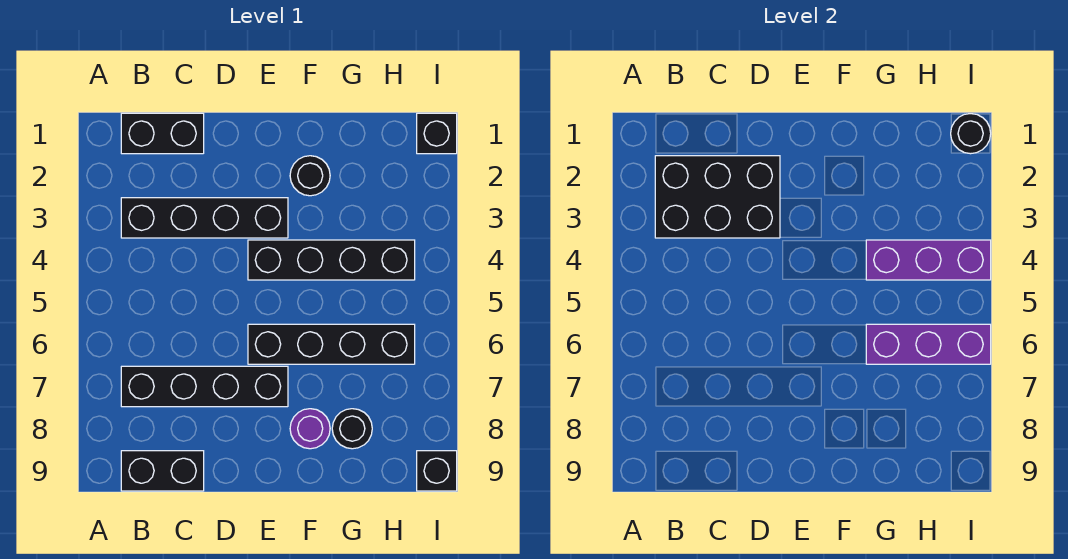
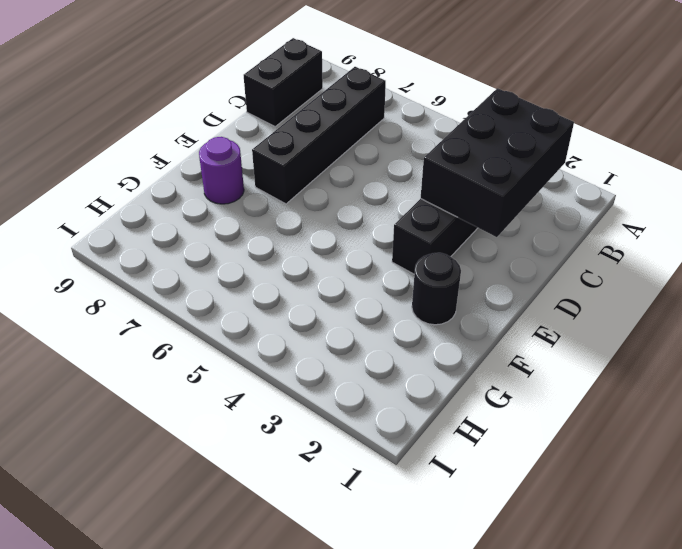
none -> black 1x2 brick [121,113,204,154]
none -> black 1x4 brick [248,240,415,280]
none -> black 1x4 brick [248,324,415,364]

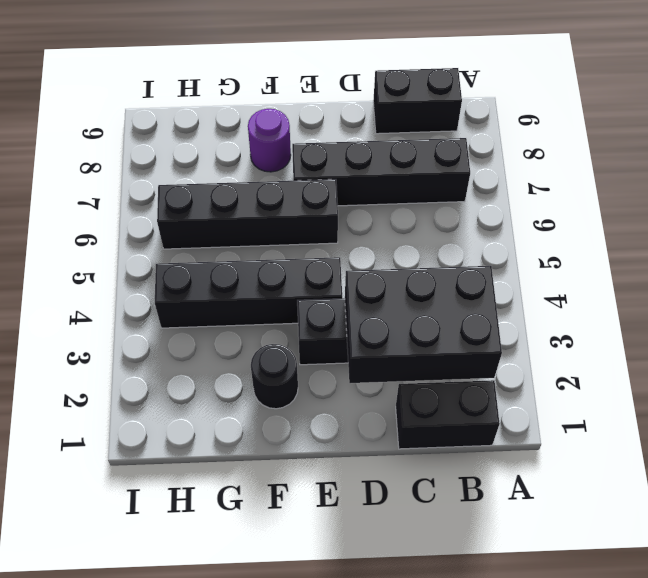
none -> black 1x1 round brick [332,409,372,449]
none -> black 1x1 brick [417,113,457,154]
none -> black 1x1 brick [417,451,457,491]

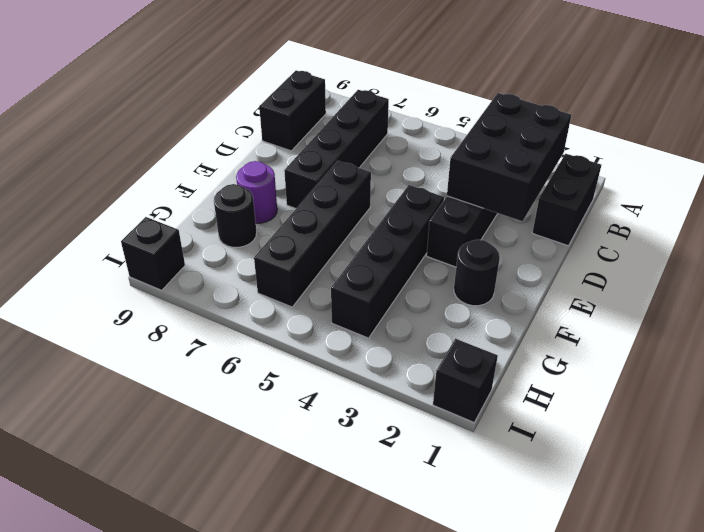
none -> purple 1x3 brick [866,240,991,280]
none -> purple 1x3 brick [866,324,991,364]
none -> black 1x1 round brick [951,114,991,154]

